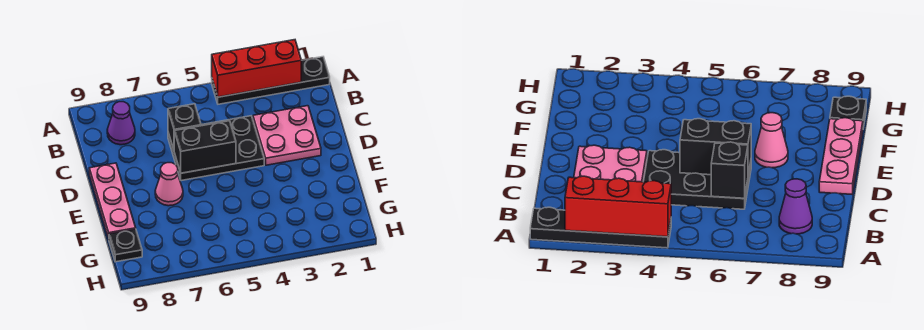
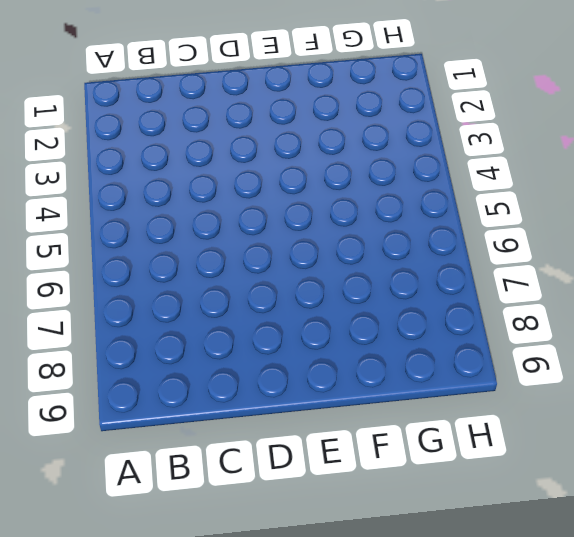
none -> black 1x4 plate [212,57,330,104]
none -> purple 1x1 cone [107,102,135,145]

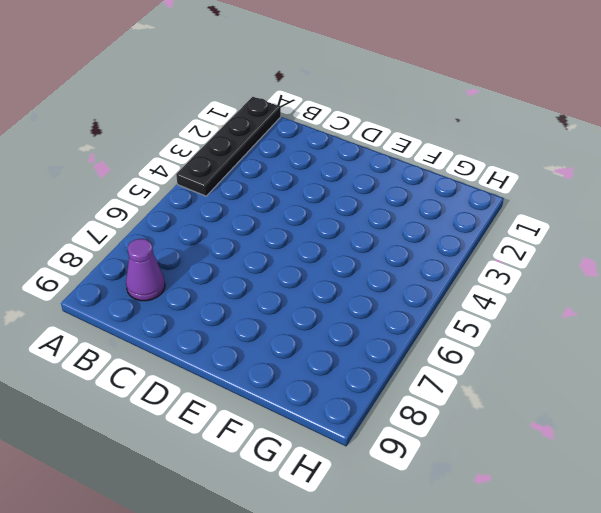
none -> pink 2x2 plate [253,106,321,165]
none -> black 2x3 plate [168,116,264,181]

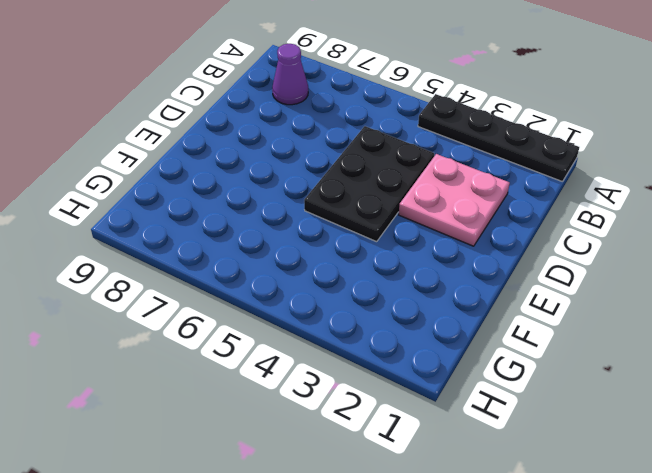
black 2x3 plate [304,126,434,242] -> black 2x3 plate turned to [168,116,264,181]
none -> pink 1x3 plate [89,163,136,239]
none -> pink 1x1 cone [155,163,183,206]

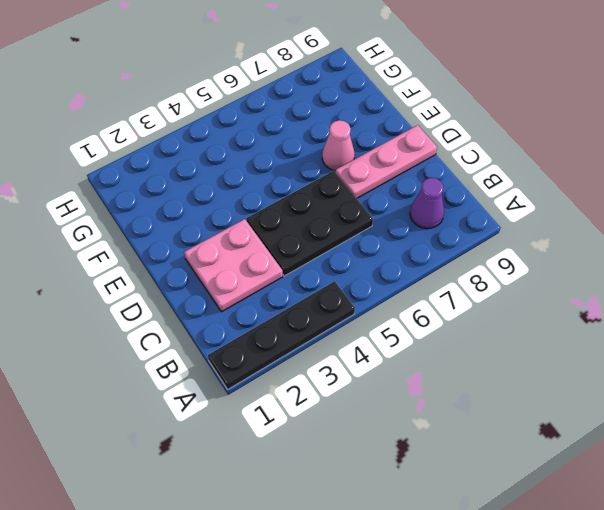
pink 1x3 plate [335,125,437,198] -> pink 1x3 plate turned to [89,163,136,239]
none -> black 1x1 plate [109,229,142,262]
none -> red 1x3 brick [212,40,301,97]

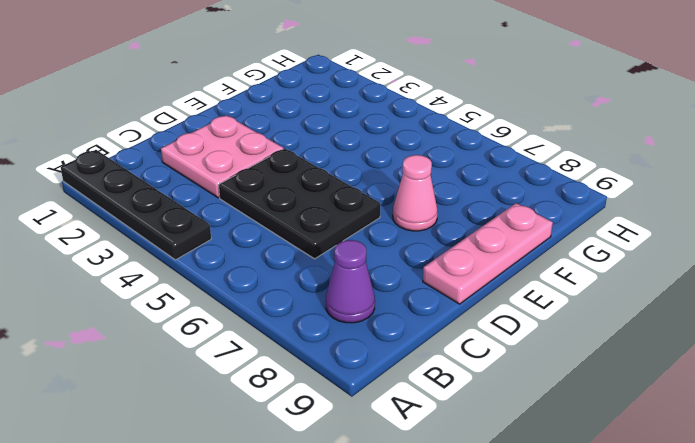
none -> black 1x1 plate [109,229,142,262]
none -> red 1x3 brick [212,40,301,97]

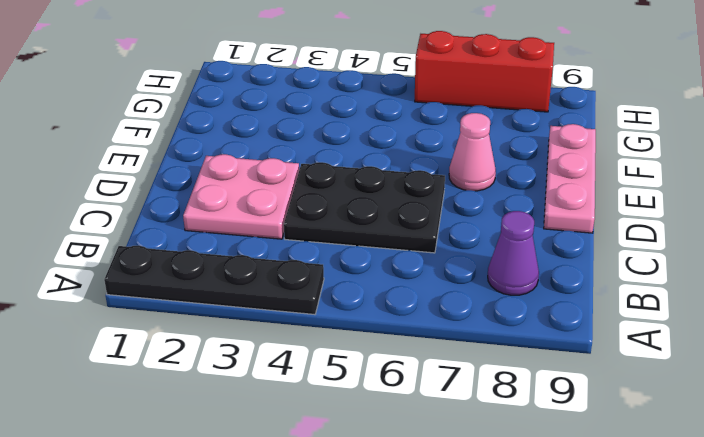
red 1x3 brick [415,31,554,112] -> red 1x3 brick moved to [212,40,301,97]
none -> black 1x1 plate [109,229,142,262]
none -> black 1x1 brick [168,104,201,150]

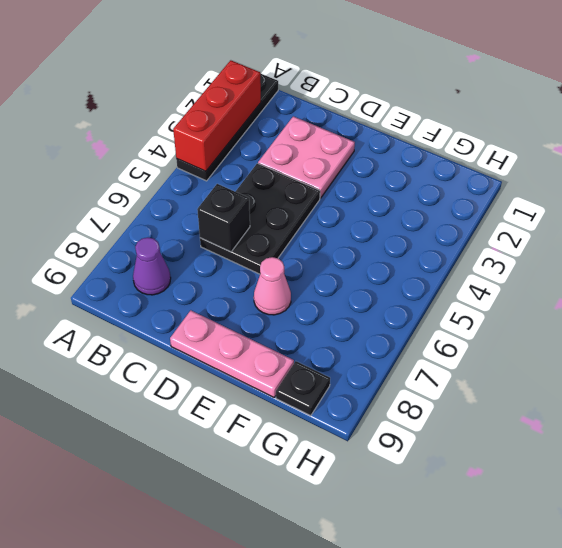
none -> black 1x2 brick [174,121,236,173]

